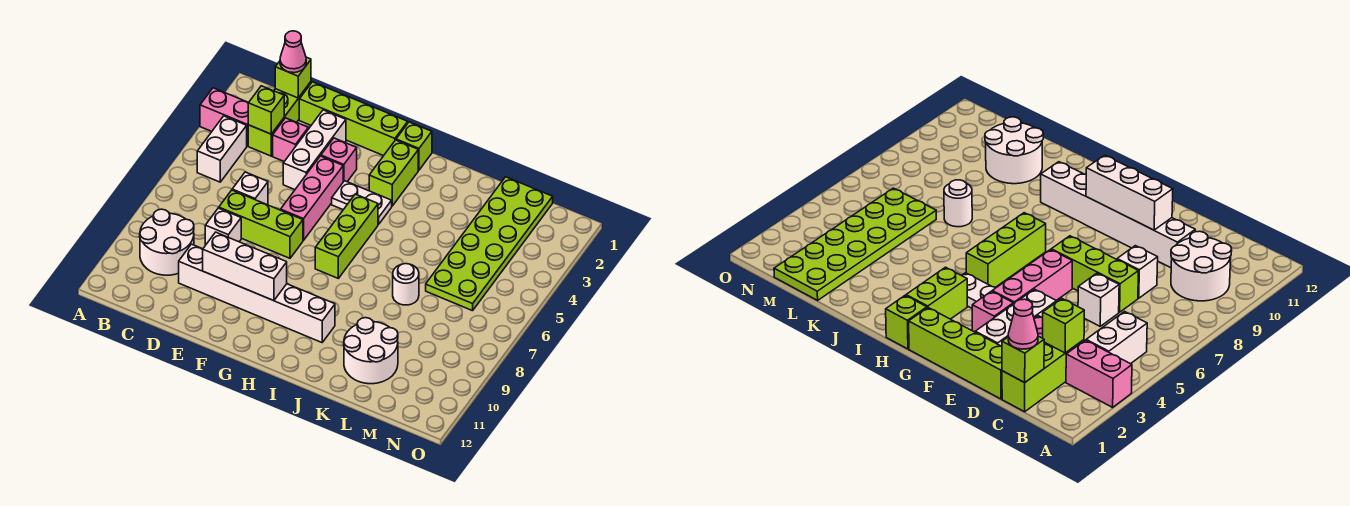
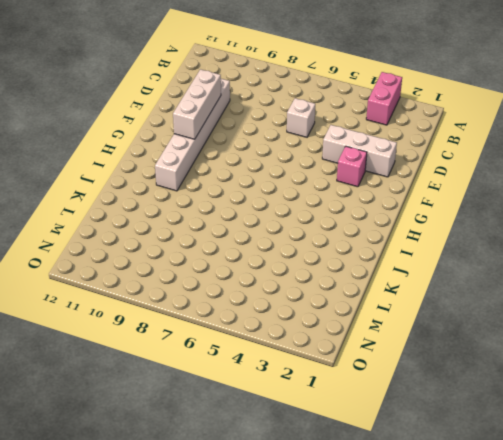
none -> white 1x2 brick [197,116,247,182]
none -> white 2x2 round brick [140,209,194,275]
none -> lime 1x3 brick [248,82,311,156]

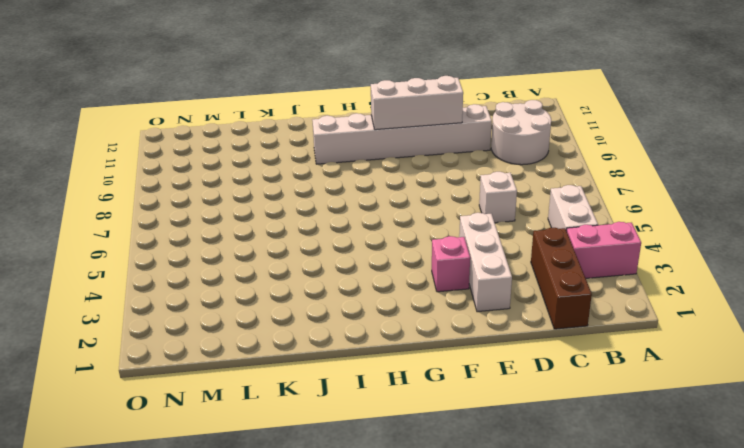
brown 1x3 brick [531,228,592,329] -> lime 1x3 brick [248,82,311,156]
none -> lime 1x4 brick [299,82,408,156]
none -> pink 1x1 brick [273,118,308,161]
none -> lime 1x3 brick [219,190,303,258]

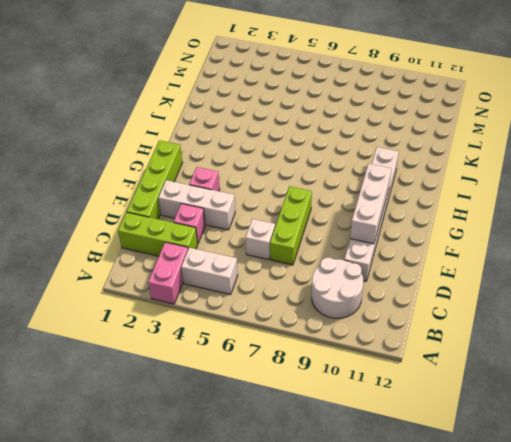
none -> white 1x1 brick [205,208,241,245]
none -> pink 1x3 brick [281,156,343,240]
none -> white 1x2 plate [332,181,392,224]

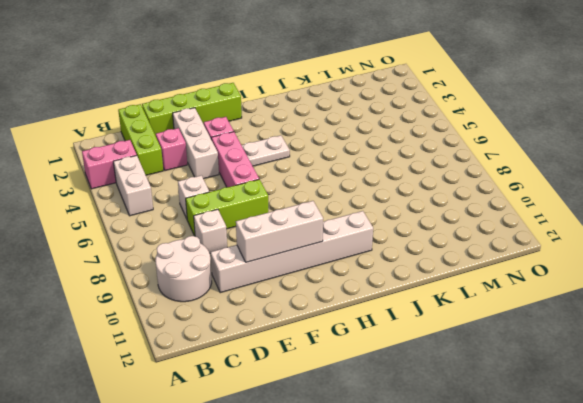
none -> lime 1x1 brick [396,122,432,170]
none -> lime 1x2 brick [369,140,418,206]
none -> lime 1x3 brick [315,194,378,278]

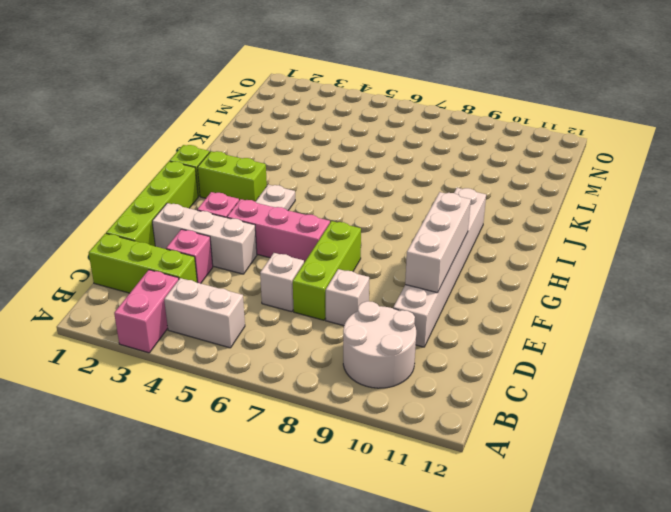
none -> lime 1x3 brick [315,194,378,278]
none -> white 1x1 round brick [393,264,419,305]
none -> white 2x2 round brick [344,318,398,384]

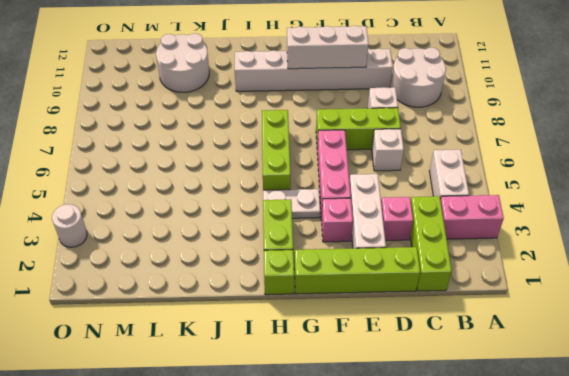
white 1x1 round brick [52,204,87,247] -> white 1x1 round brick moved to [393,264,419,305]
none -> lime 2x6 plate [426,177,553,311]
none -> lime 1x1 brick [275,57,311,98]
none -> lime 1x1 brick [248,86,284,134]

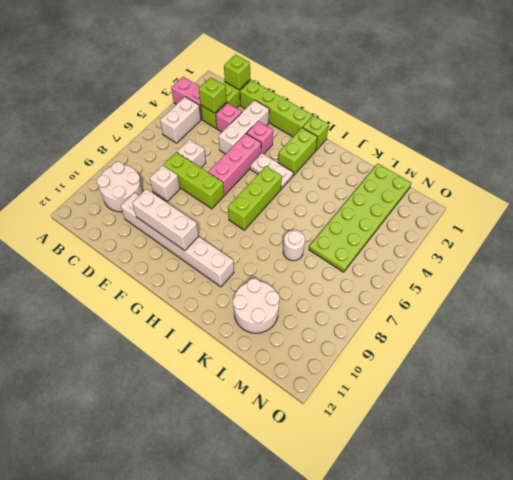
none -> pink 1x1 cone [280,31,306,73]

